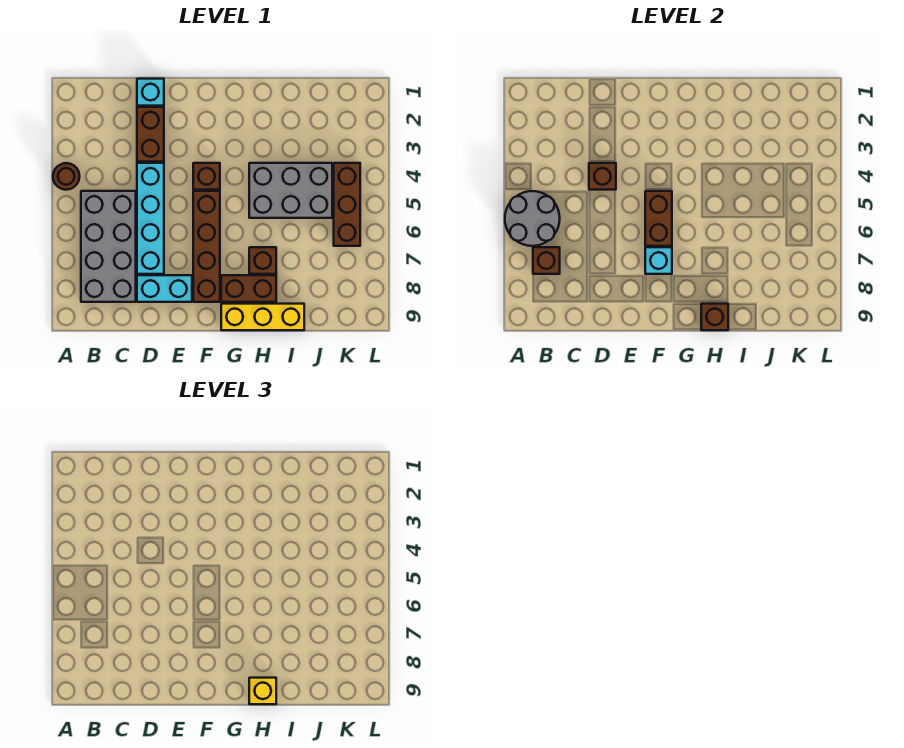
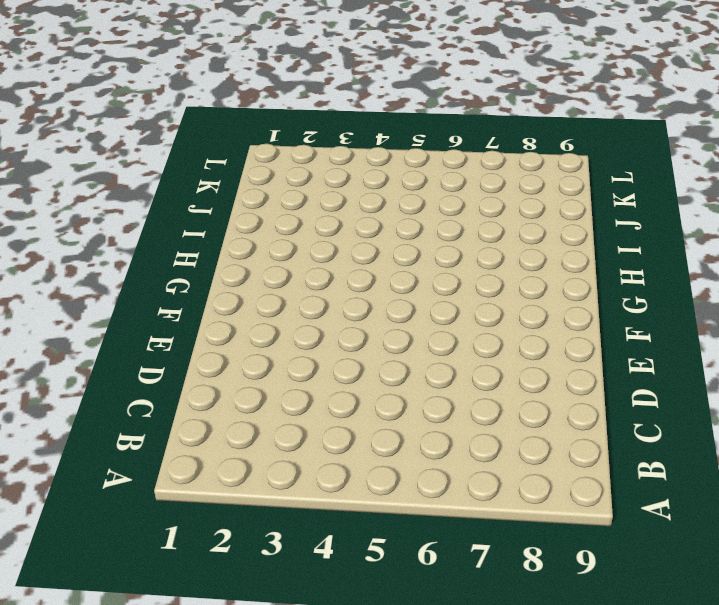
none -> brown 1x1 round brick [53,163,80,190]
none -> grey 2x4 brick [81,191,136,302]
none -> cyan 1x1 brick [137,79,164,106]

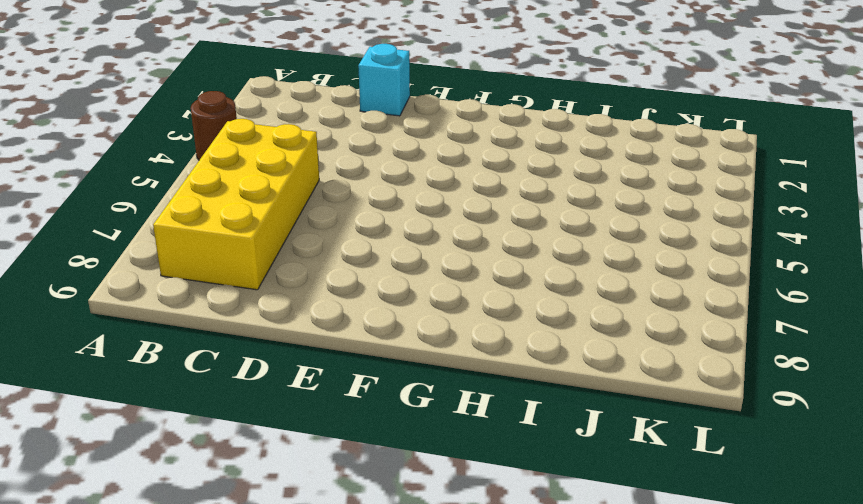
yellow 2x4 brick [153,119,319,290] -> grey 2x4 brick [81,191,136,302]
none -> brown 1x2 brick [137,107,164,162]
none -> cyan 1x4 brick [137,163,164,274]
none -> cyan 1x2 brick [137,275,192,302]

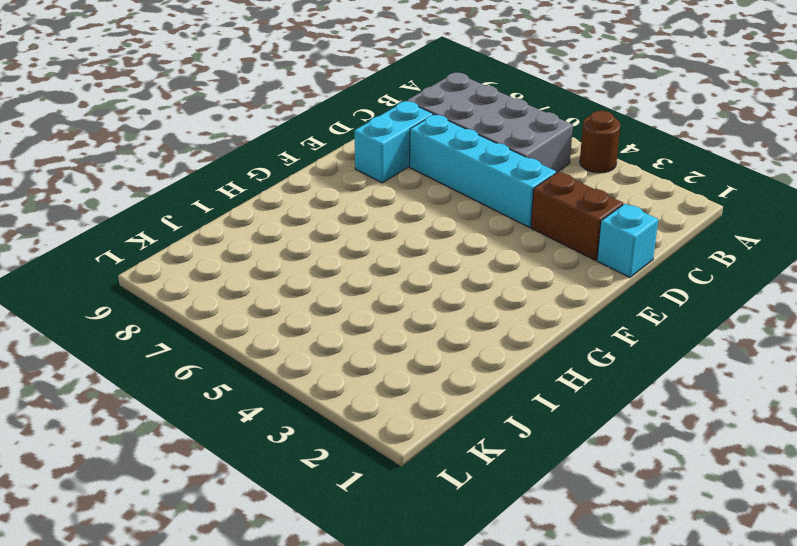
none -> brown 1x1 brick [193,163,220,190]
none -> brown 1x4 brick [193,191,220,302]
none -> brown 1x2 brick [221,275,276,302]

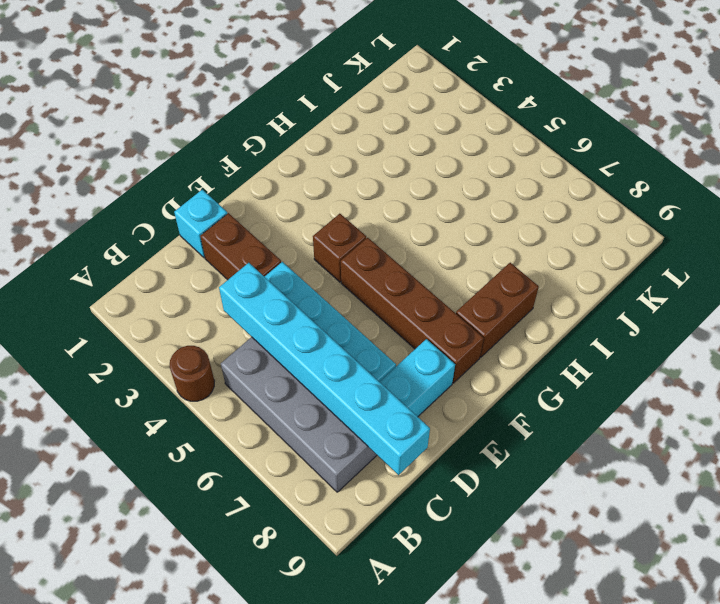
cyan 1x6 brick [219,263,430,475] -> none
none -> yellow 1x3 brick [221,304,304,330]
none -> grey 2x3 brick [249,163,332,218]
none -> brown 1x1 brick [249,247,276,274]

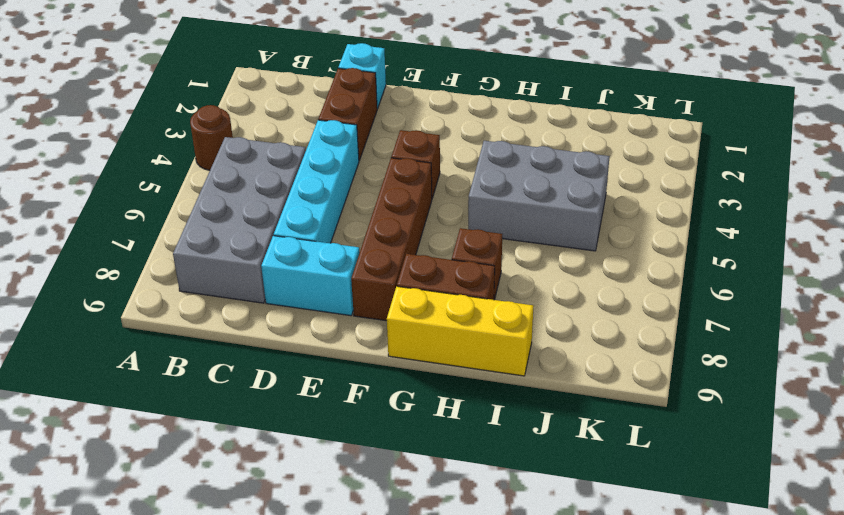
none -> brown 1x3 brick [334,163,360,246]
none -> grey 2x2 round brick [505,191,560,246]
none -> brown 1x1 brick [533,247,560,274]

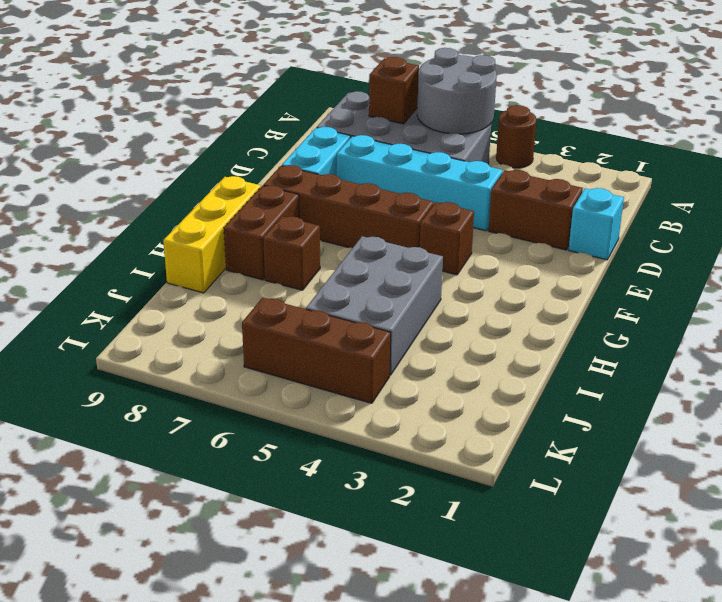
none -> brown 1x1 brick [589,163,616,190]
none -> brown 1x2 brick [645,191,672,246]
none -> cyan 1x1 brick [645,247,672,274]

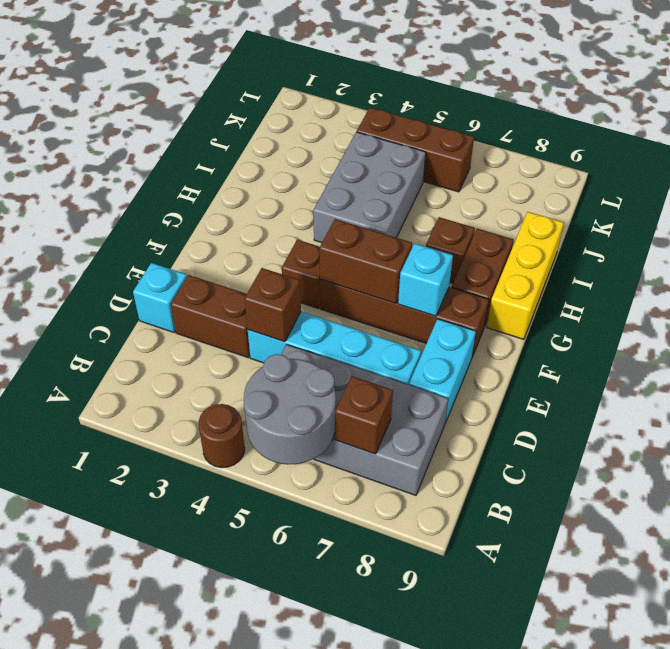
none -> brown 1x1 brick [701,304,728,330]
none -> yellow 1x1 brick [249,678,276,704]

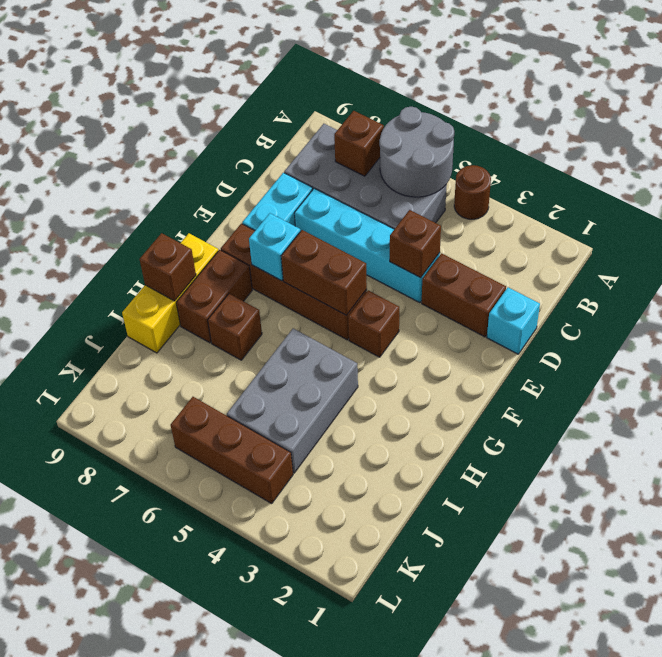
none -> yellow 1x1 brick [249,678,276,704]

